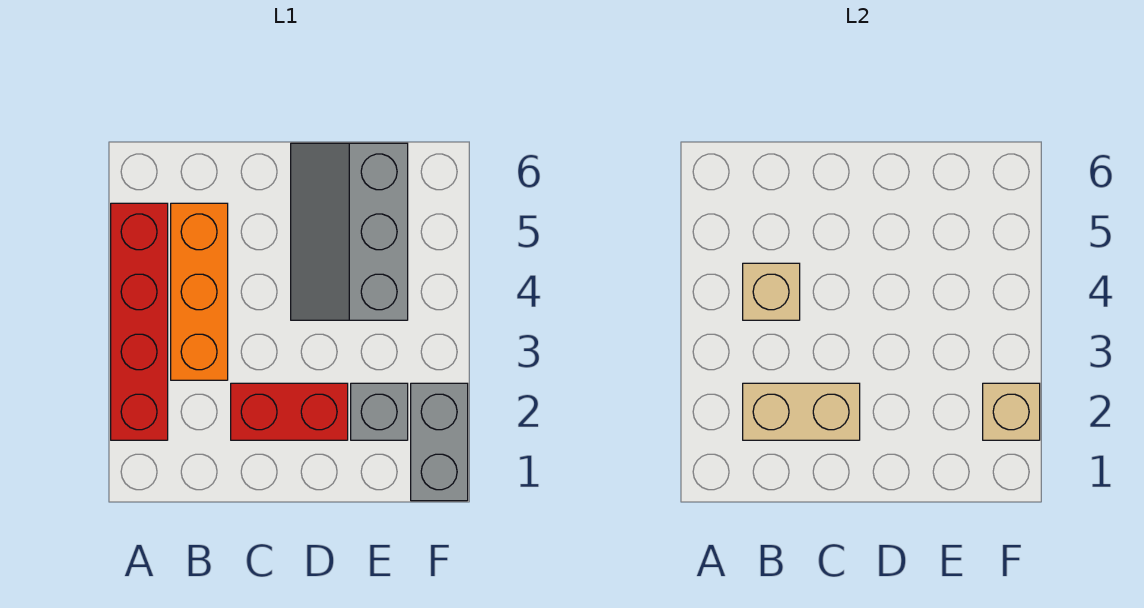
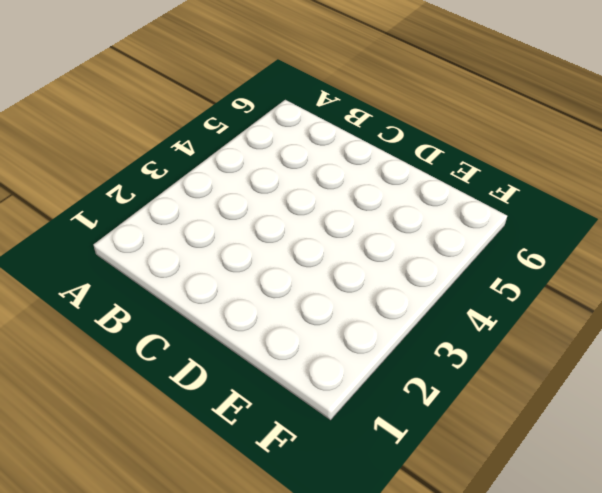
none -> red 1x4 brick [111,203,168,440]
none -> orange 1x3 brick [171,203,228,380]

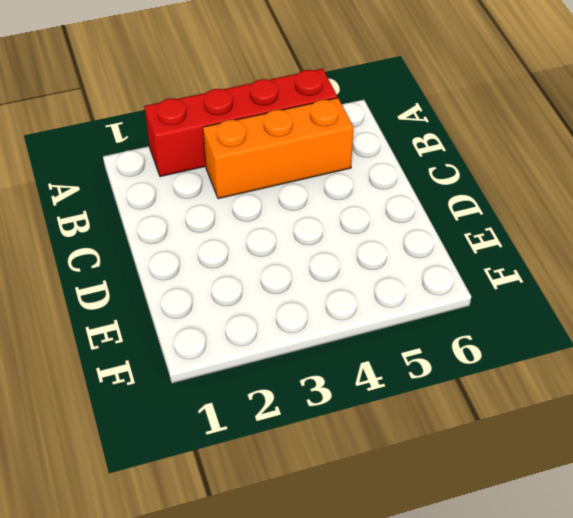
none -> red 1x2 brick [231,383,348,440]
none -> grey 2x3 slope [291,143,408,320]

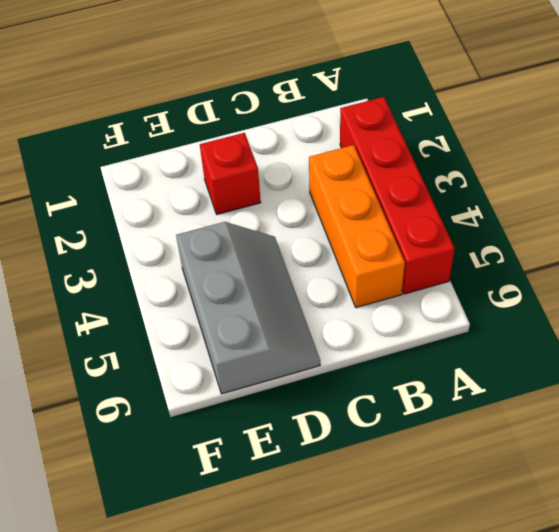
red 1x1 brick [200,133,261,214] -> red 1x2 brick [231,383,348,440]
none -> grey 1x1 brick [351,383,408,440]
none -> grey 1x2 brick [411,383,468,501]

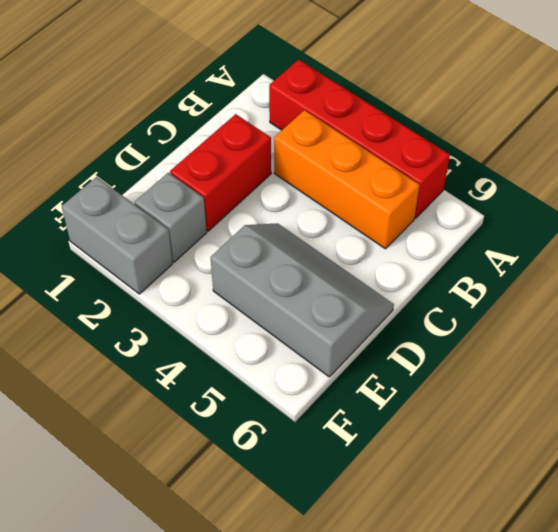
none -> tan 1x2 brick [743,383,860,440]
none -> tan 1x1 brick [743,263,800,320]

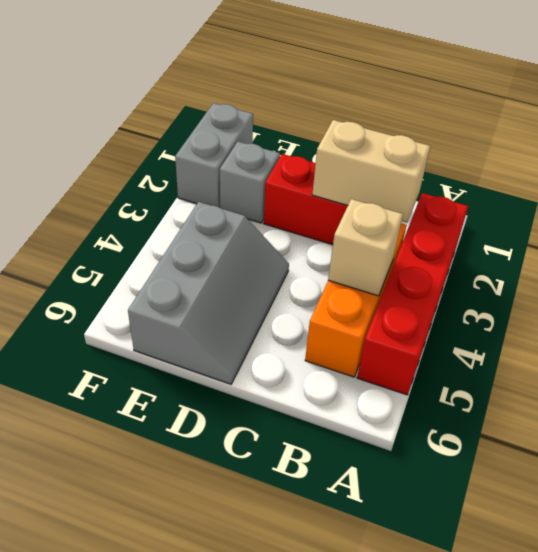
none -> tan 1x1 brick [983,383,1040,440]

